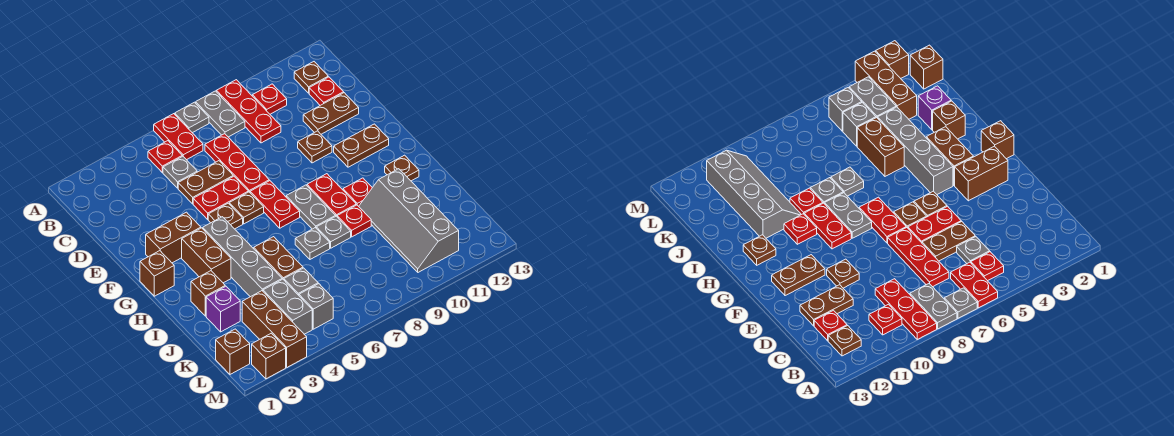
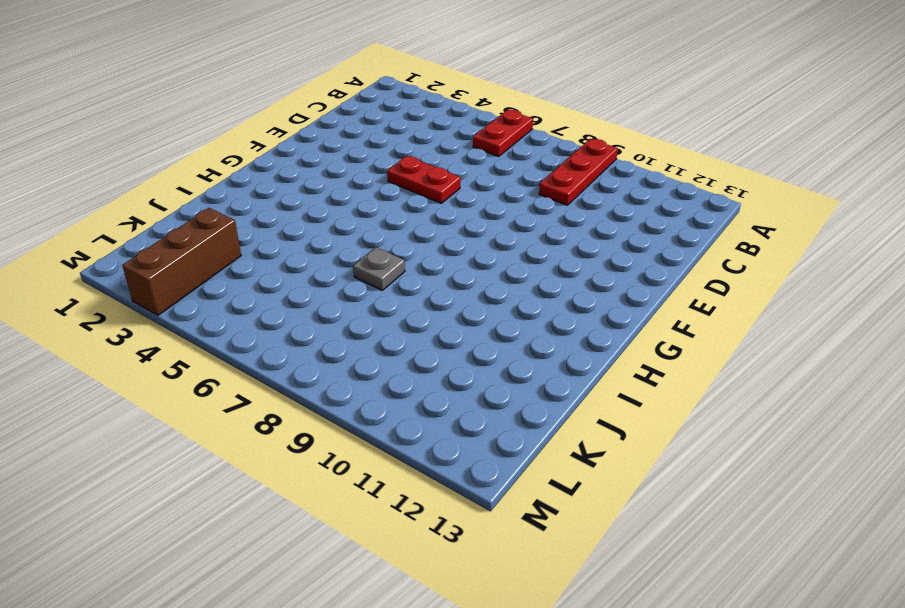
none -> grey 1x1 plate [175,102,209,133]
none -> grey 1x2 plate [196,91,245,137]
none -> red 1x1 plate [148,141,182,173]
none -> red 1x1 plate [252,84,287,114]

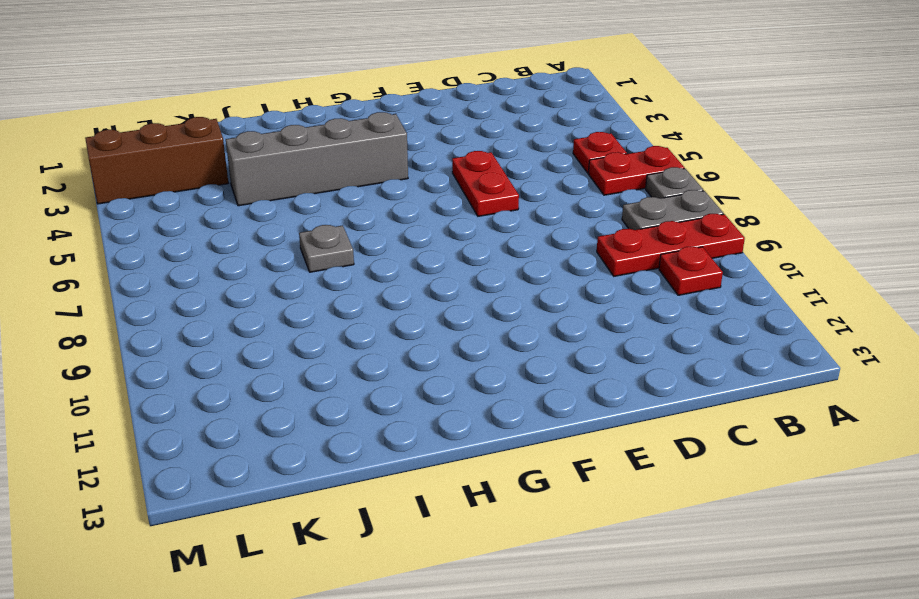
none -> brown 1x1 plate [294,62,328,93]
none -> grey 1x1 plate [163,156,197,188]
none -> red 1x3 plate [205,134,269,192]
none -> red 1x1 plate [309,77,344,105]

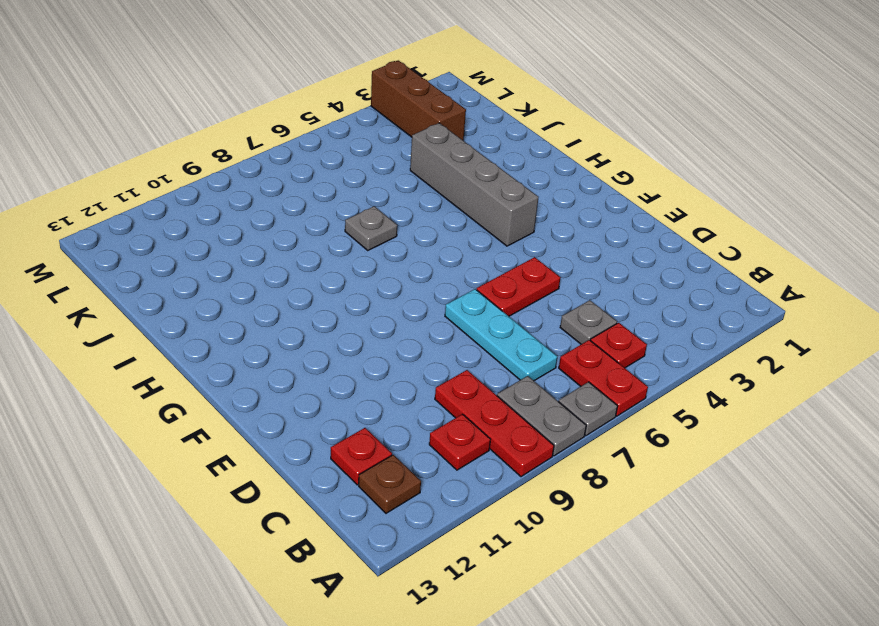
cyan 1x3 plate [445,289,557,381] -> red 1x3 plate [205,134,269,192]
none -> brown 1x2 plate [178,161,233,204]
none -> brown 1x2 plate [303,93,359,134]
none -> brown 1x1 plate [298,131,332,163]
none -> brown 1x2 brick [146,212,201,263]

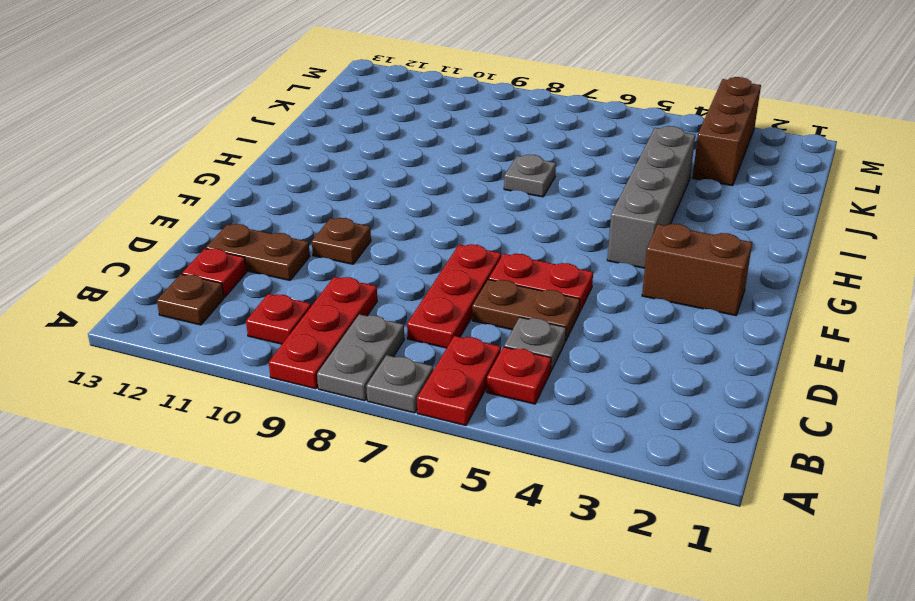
none -> brown 1x1 plate [208,203,243,229]
none -> brown 1x1 plate [229,192,264,224]
none -> red 1x2 plate [250,181,300,228]
none -> brown 1x2 plate [334,124,389,167]

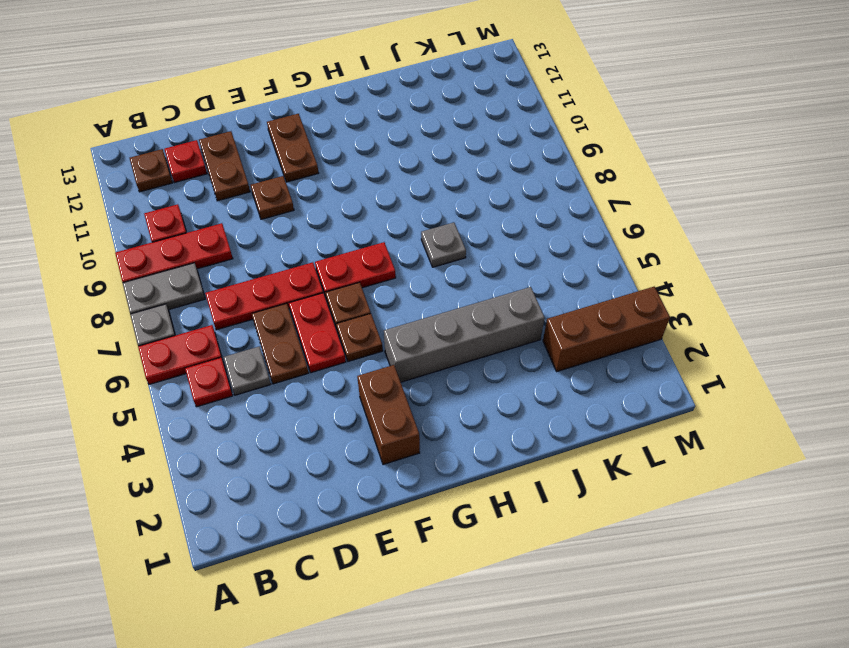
none -> brown 1x1 brick [140,251,174,296]
none -> brown 1x2 brick [182,228,231,283]
none -> grey 1x2 plate [286,185,336,229]
none -> red 1x2 plate [307,174,356,216]

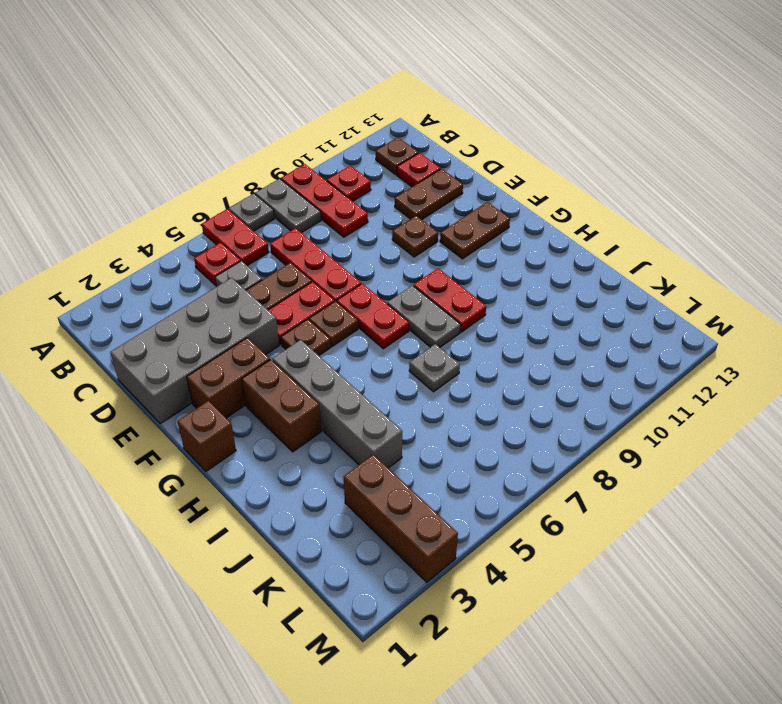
grey 2x4 brick [110,278,279,424] -> none
none -> red 1x1 plate [343,178,372,206]
none -> brown 1x1 plate [385,155,419,181]
none -> brown 1x1 brick [191,271,225,316]
none -> brown 1x2 brick [254,237,303,280]

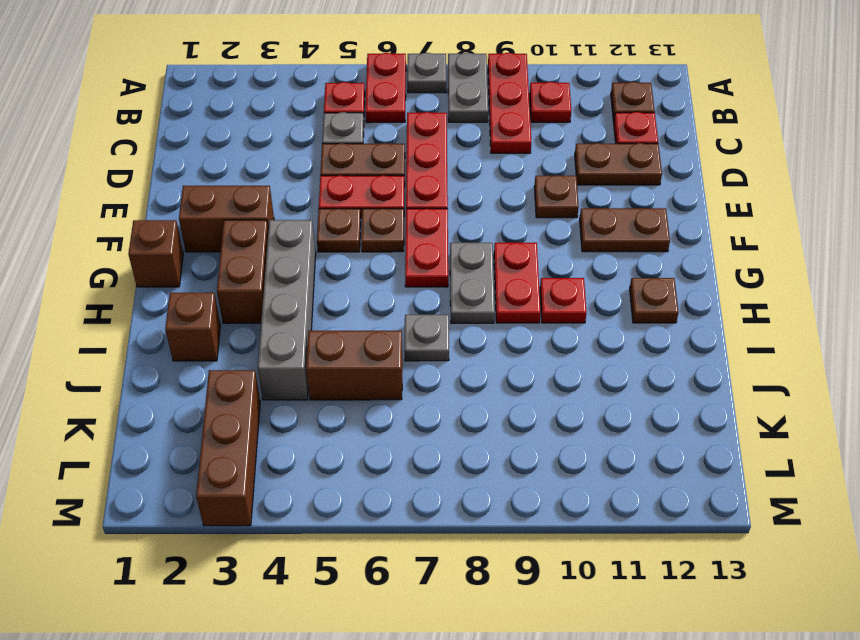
brown 1x2 brick [306,331,402,400] -> brown 1x2 brick turned to [254,237,303,280]
none -> grey 1x1 plate [316,216,351,248]
none -> red 1x1 plate [337,205,371,237]
none -> grey 2x4 slope [359,169,459,272]
none -> purple 1x1 brick [206,286,240,332]

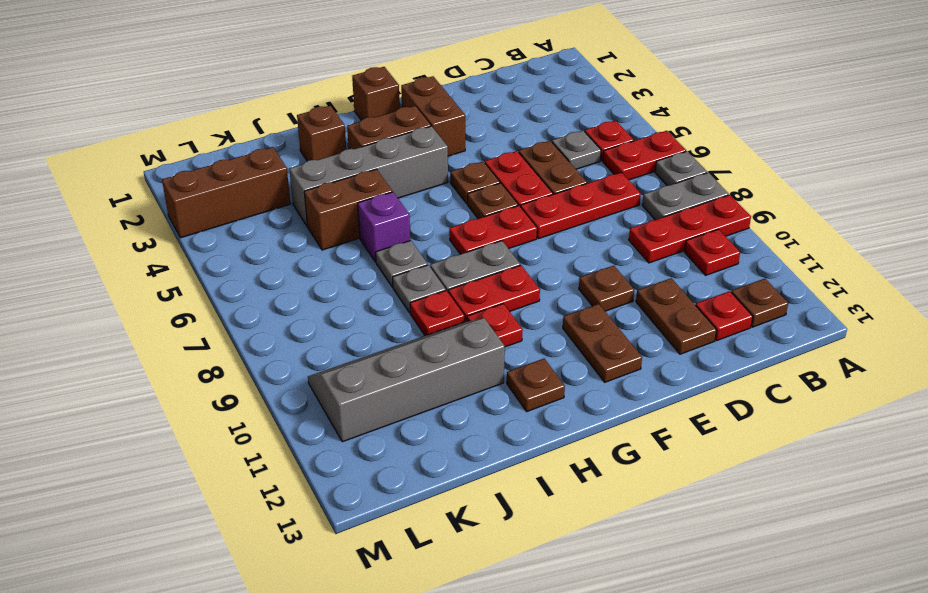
purple 1x1 brick [358,192,410,262] -> purple 1x1 brick moved to [206,286,240,332]
none -> grey 1x2 brick [263,279,312,334]
none -> grey 1x1 brick [284,268,318,295]
none -> brown 1x1 brick [216,329,250,374]
none -> grey 1x1 brick [299,284,333,329]

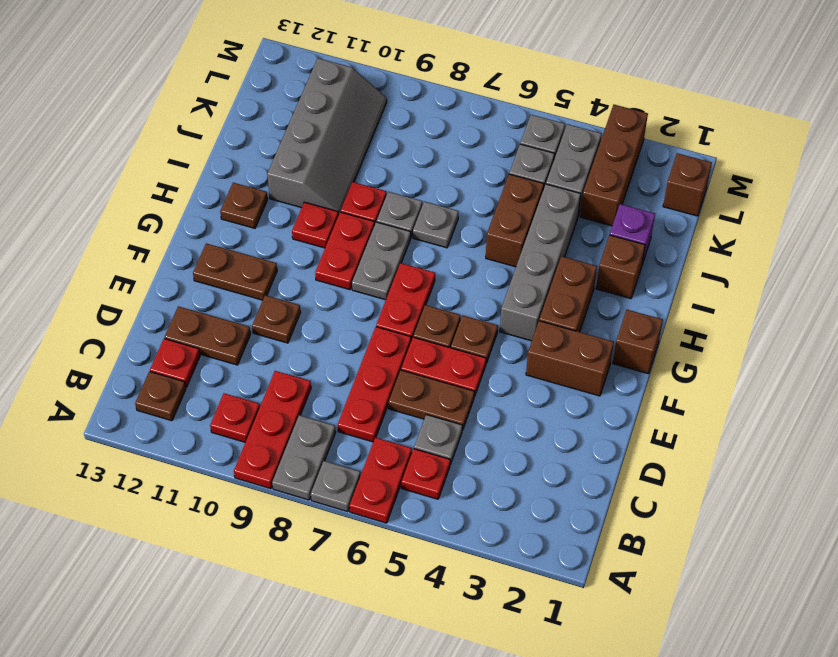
none -> brown 1x1 brick [252,333,286,379]

